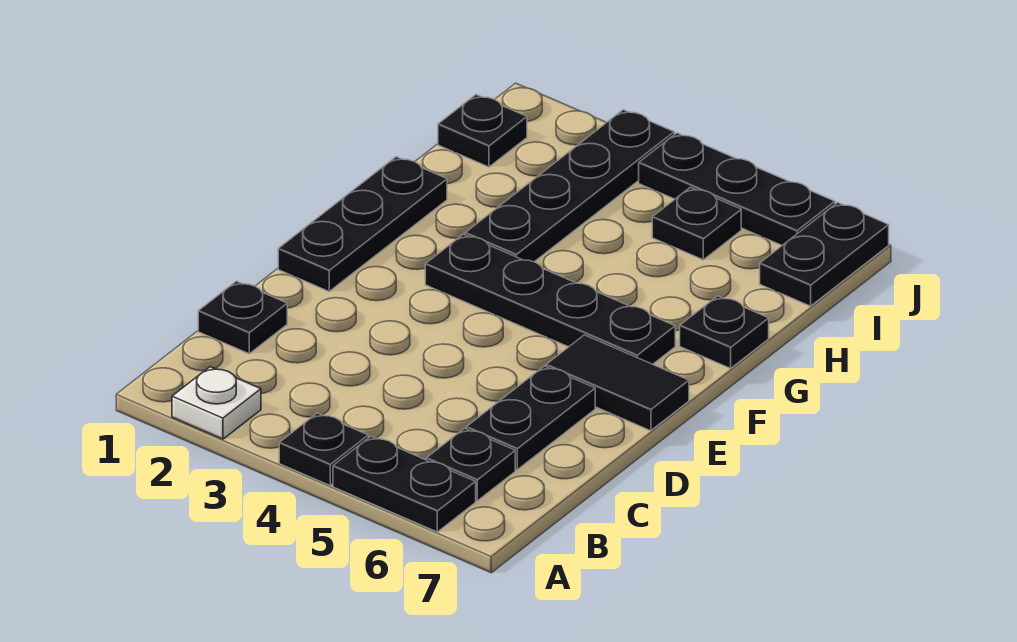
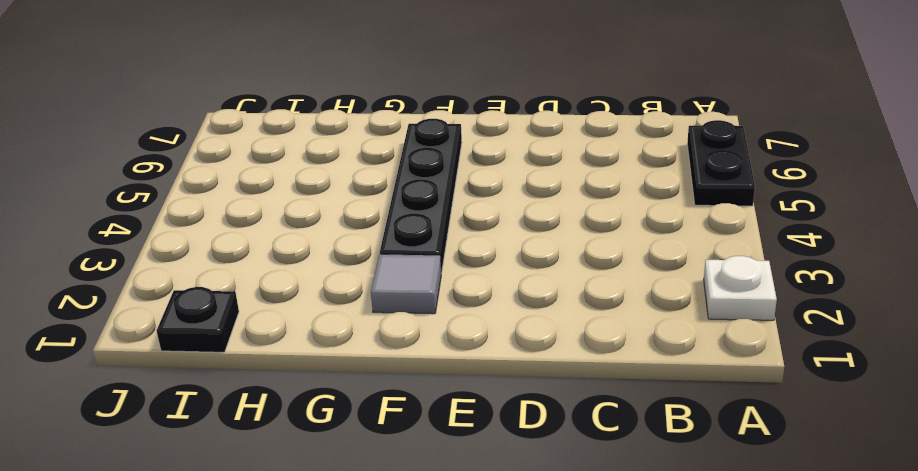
grey 1x1 tile [371,254,441,314] -> none
none -> black 1x1 plate [279,413,368,485]
none -> black 1x1 plate [426,428,515,501]
none -> black 1x1 plate [198,281,287,354]

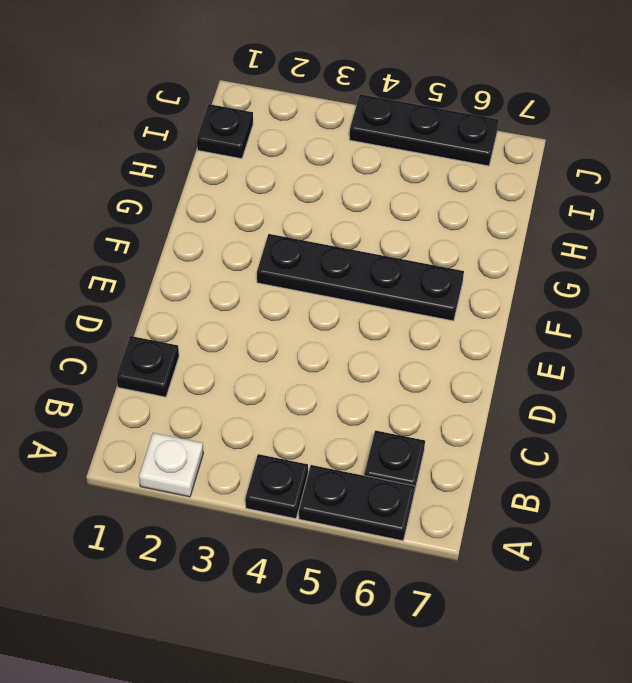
none -> black 1x2 plate [466,366,595,470]
none -> black 1x3 plate [278,157,447,291]
none -> black 1x2 tile [546,335,689,431]

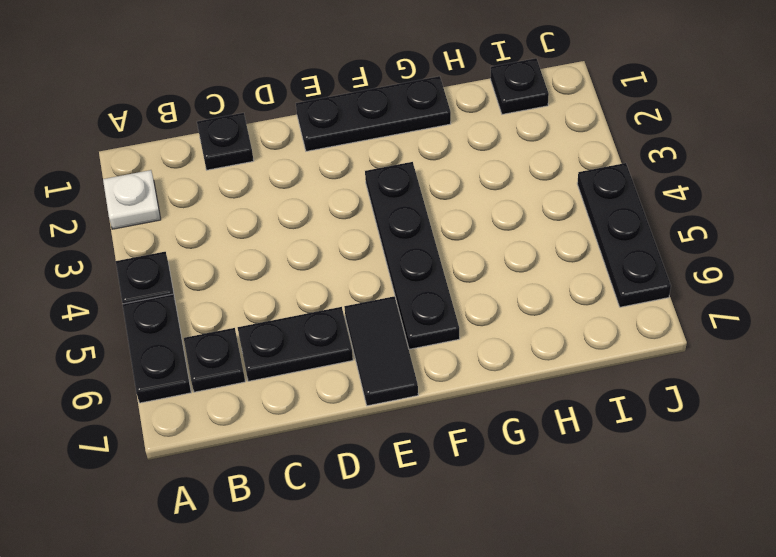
none -> black 1x4 plate [465,110,674,262]
none -> black 1x1 plate [680,296,769,368]
none -> black 1x1 plate [652,187,741,260]

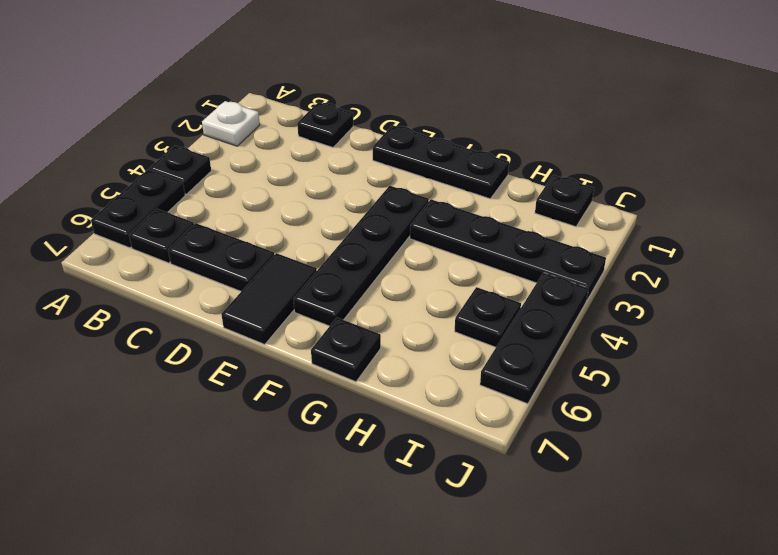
none -> black 1x2 plate [760,203,889,306]

